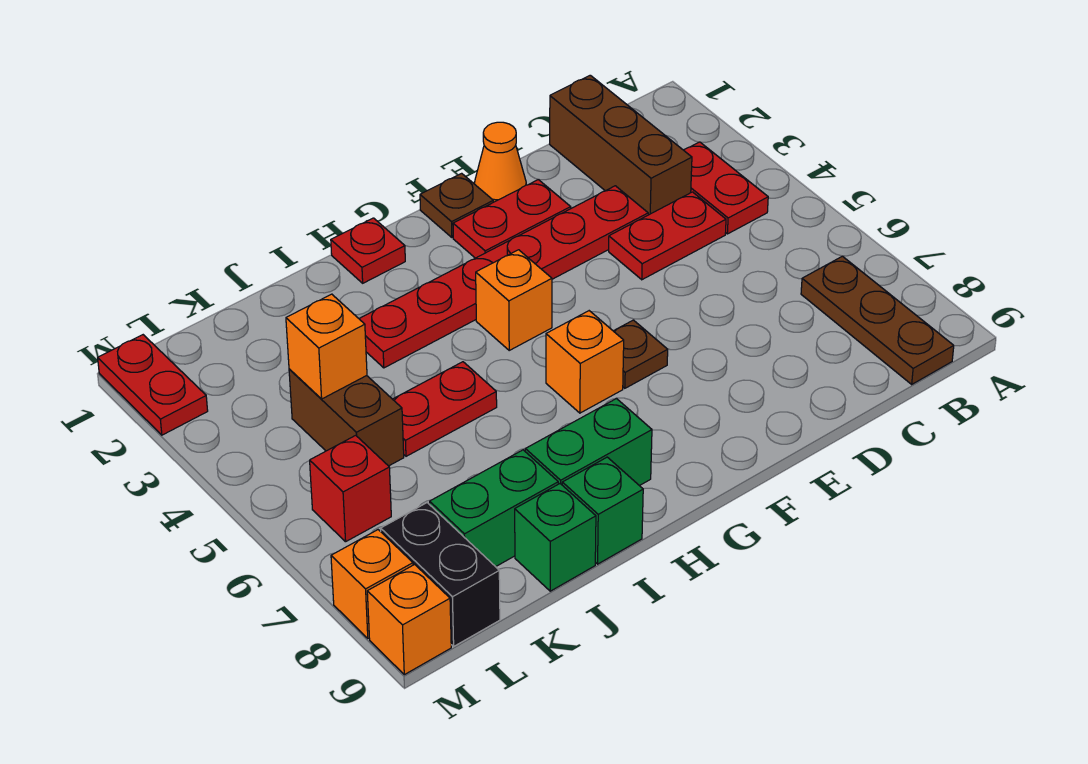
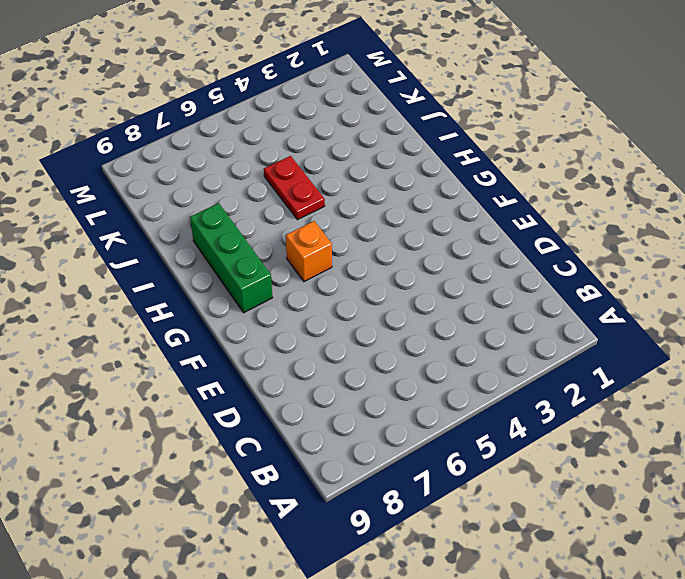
green 1x3 brick [190,203,273,313] -> green 1x2 brick [525,398,652,486]
none -> red 1x2 plate [684,142,768,234]
none -> brown 1x3 plate [801,256,954,384]
none -> brown 1x3 brick [550,75,692,215]

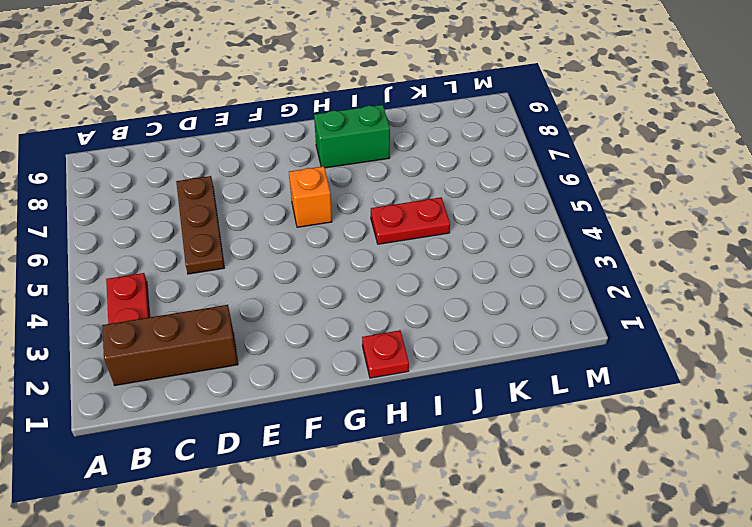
brown 1x3 brick [102,305,238,385] -> brown 1x3 brick turned to [550,75,692,215]
brown 1x3 plate [176,176,224,274] -> brown 1x3 plate moved to [801,256,954,384]
none -> red 1x2 plate [609,192,726,280]
none -> red 1x6 plate [359,186,648,368]
none -> orange 1x1 cone [474,122,526,202]

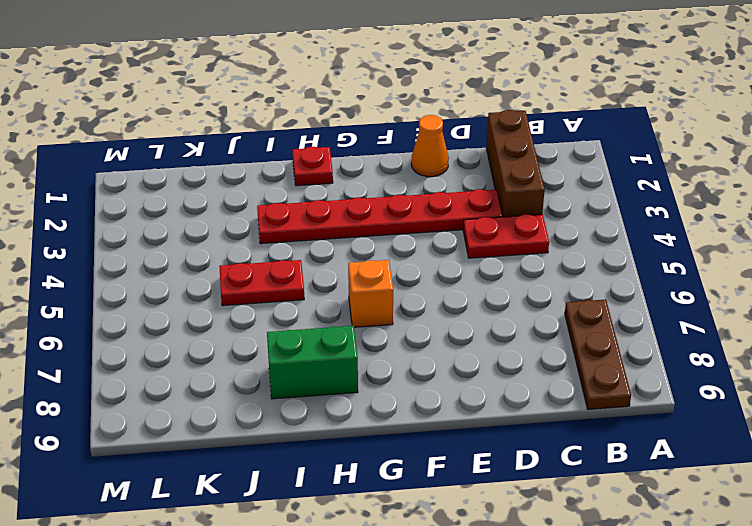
none -> red 1x2 plate [684,142,768,234]
none -> red 1x2 plate [453,180,571,258]
none -> brown 1x1 plate [420,173,493,237]

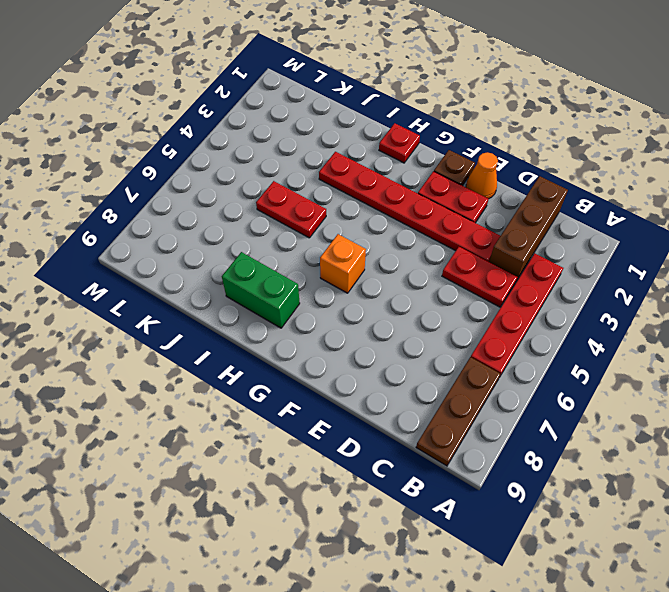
red 1x4 plate [471,253,563,376] -> red 1x2 plate [684,142,768,234]
none -> brown 1x1 plate [614,320,668,388]
none -> orange 1x1 brick [476,250,552,350]
none -> green 1x1 brick [562,457,643,564]

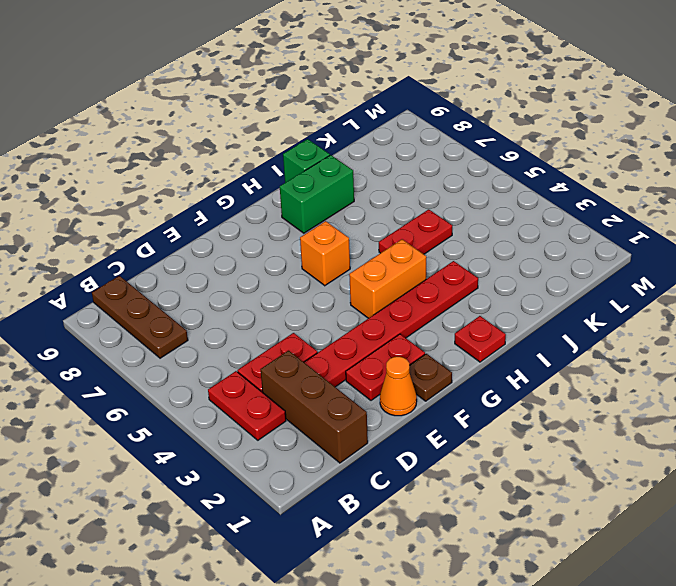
orange 1x2 brick [349,239,426,318] -> orange 1x1 brick [476,250,552,350]
none -> brown 1x1 plate [614,320,668,388]
none -> green 1x2 brick [430,450,558,567]
none -> green 1x1 brick [515,484,596,591]

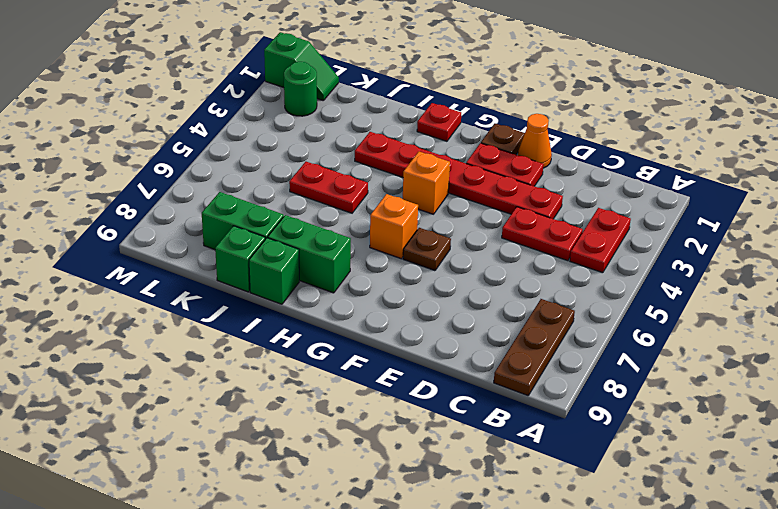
green 1x2 slope [264,32,339,101] -> red 1x2 plate [98,335,208,435]
green 1x1 round brick [284,62,317,116] -> none
none -> brown 1x3 brick [550,75,692,215]
none -> brown 1x2 brick [289,369,404,466]
none -> red 1x1 brick [310,435,391,542]

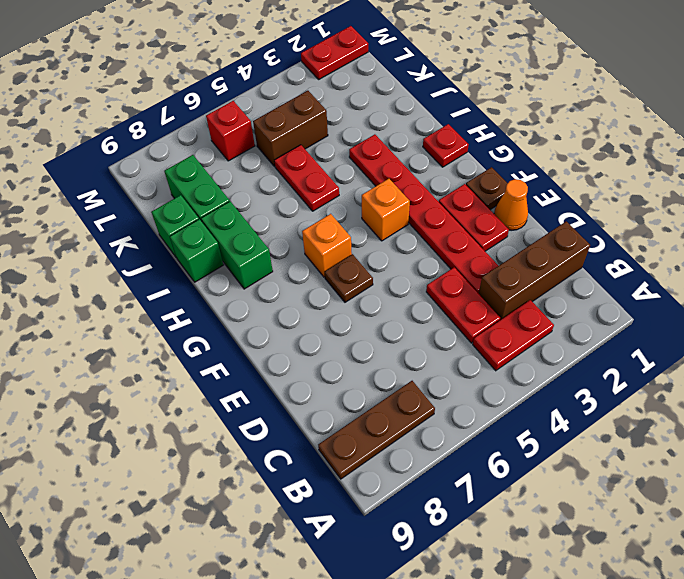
none -> black 1x2 brick [381,503,500,646]
none -> orange 1x1 brick [331,530,413,638]
none -> orange 1x1 brick [367,564,451,675]

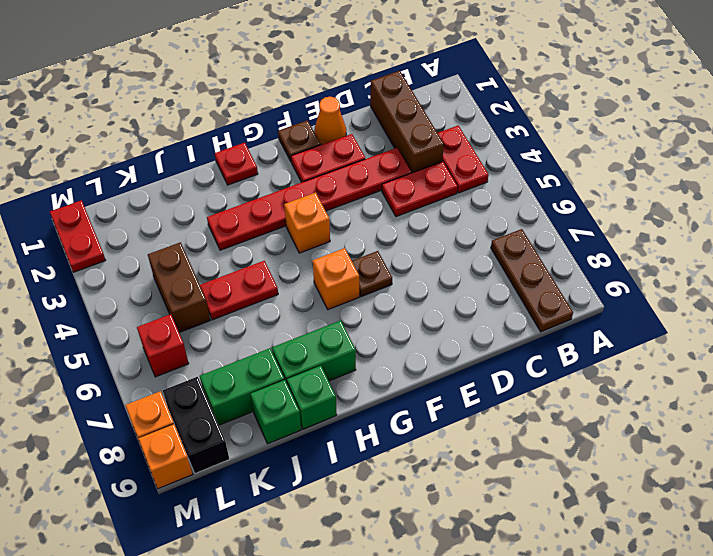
none -> orange 1x1 brick [286,294,367,399]

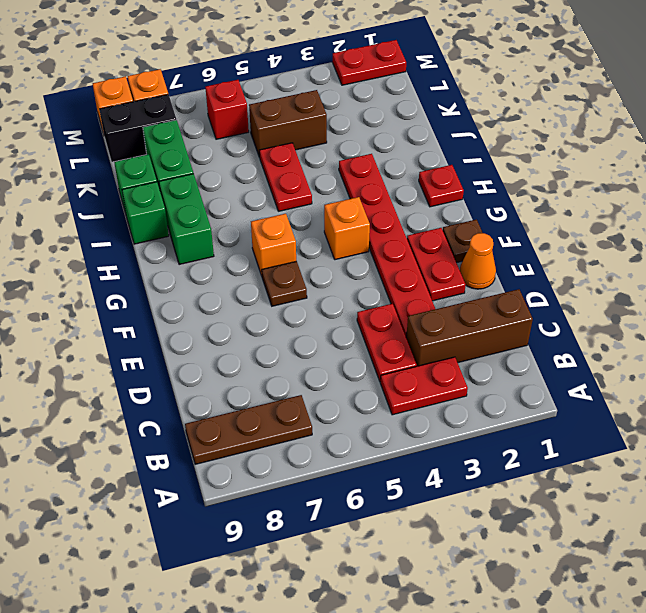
none -> orange 1x1 brick [286,294,367,399]

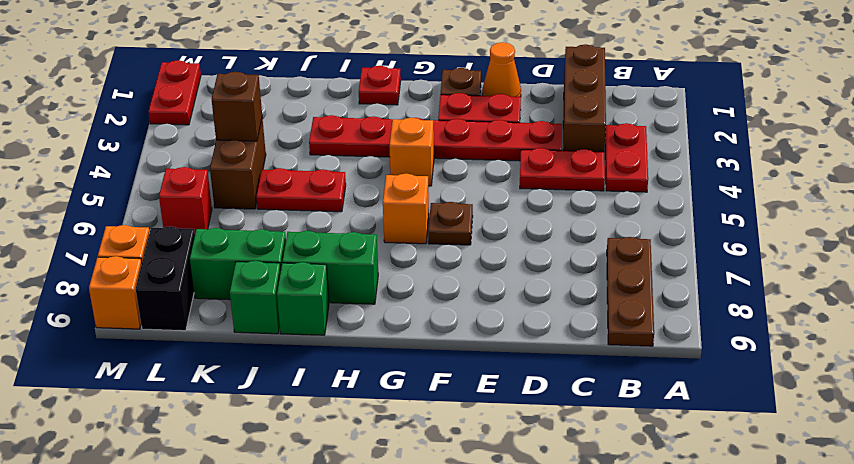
brown 1x1 brick [212,72,262,141] -> orange 1x1 brick [286,294,367,399]

